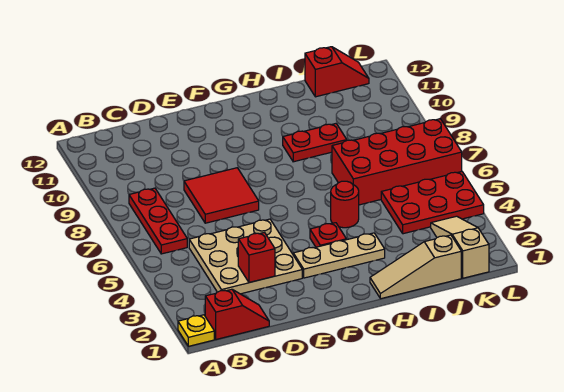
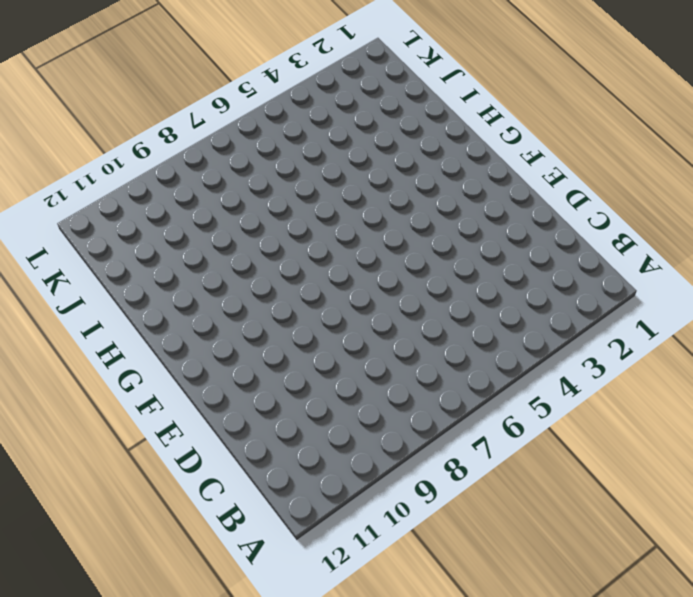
none -> yellow 1x1 plate [178,315,214,346]
none -> red 1x2 slope [205,289,269,339]
none -> red 1x3 plate [129,188,187,254]

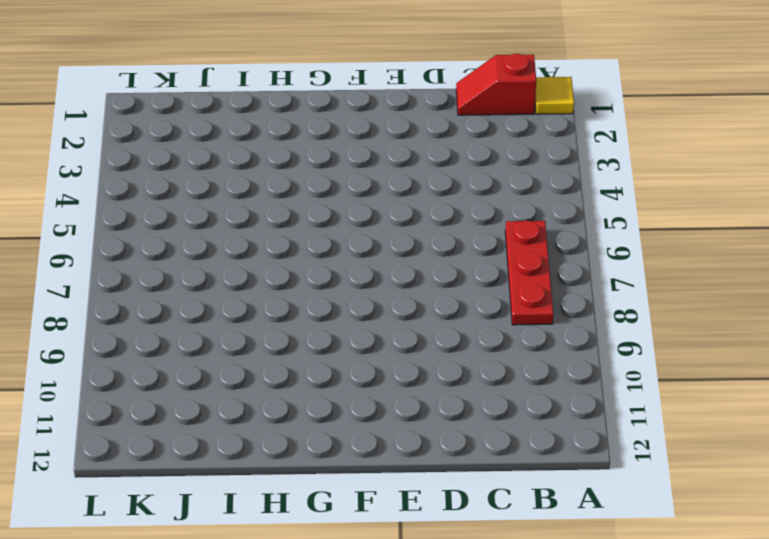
yellow 1x1 tile [535,77,574,114] -> yellow 1x1 plate [178,315,214,346]
none -> tan 3x3 plate [189,219,302,294]
none -> red 2x2 tile [184,168,259,223]
none -> tan 1x3 plate [293,233,385,278]

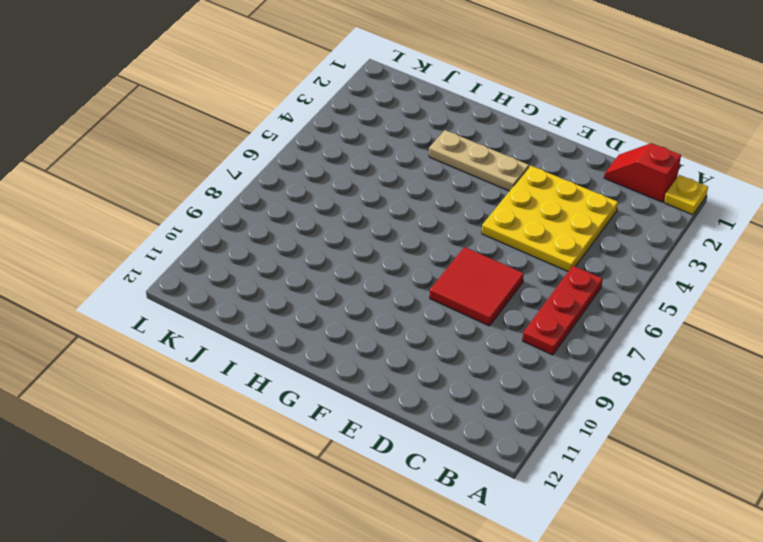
yellow 3x3 plate [482,166,618,271] -> tan 3x3 plate [189,219,302,294]
none -> red 1x1 plate [310,223,346,247]
none -> tan 1x3 slope [370,235,461,299]
none -> red 1x1 round brick [331,181,359,228]

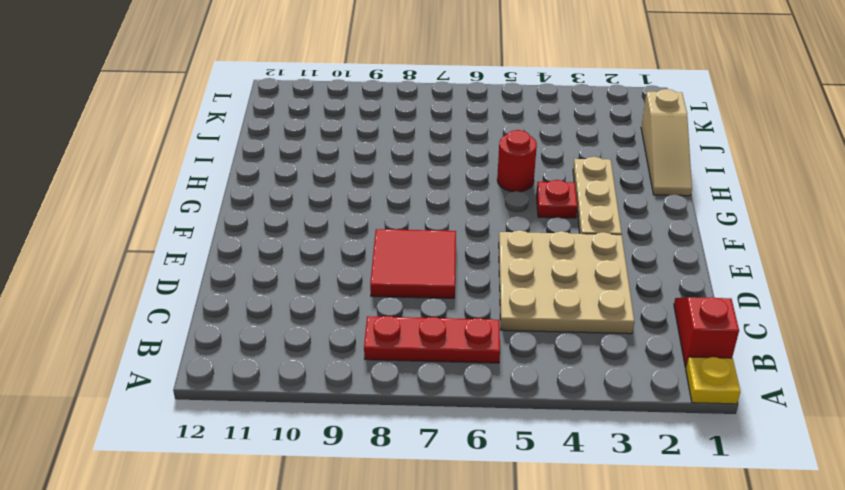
none -> red 1x2 plate [283,124,347,162]
none -> red 2x4 brick [332,119,462,205]
none -> red 2x3 plate [381,172,484,234]

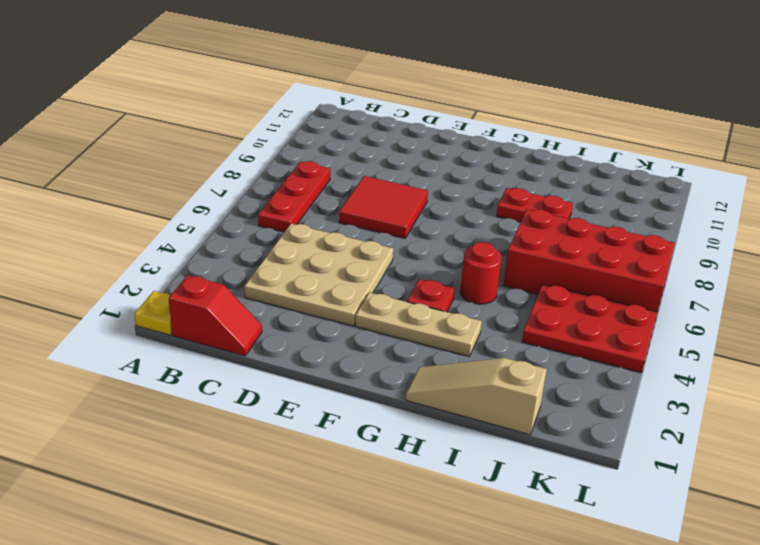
none -> red 1x2 slope [305,47,369,97]
none -> tan 1x3 slope [431,216,489,278]
none -> red 1x1 brick [238,232,275,282]

